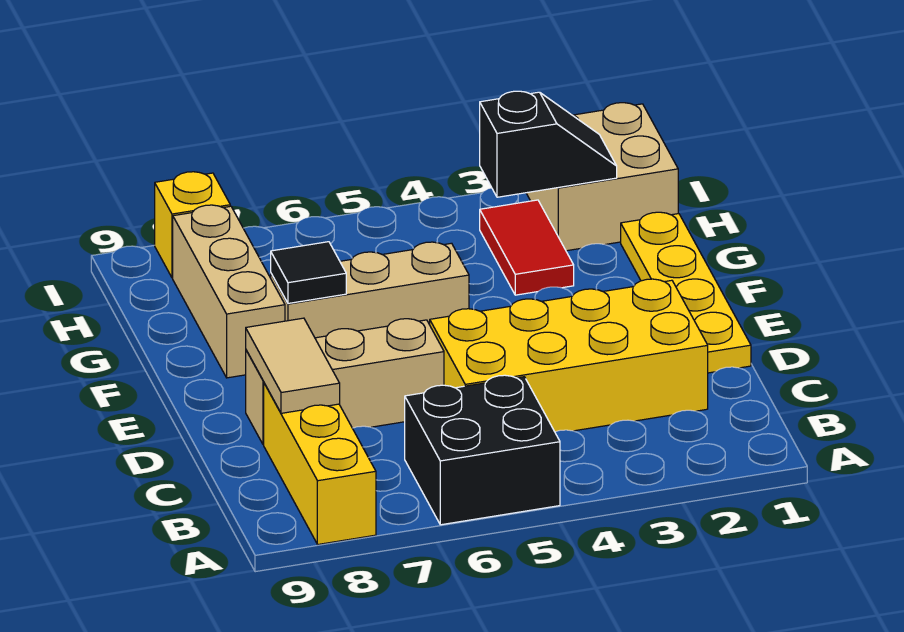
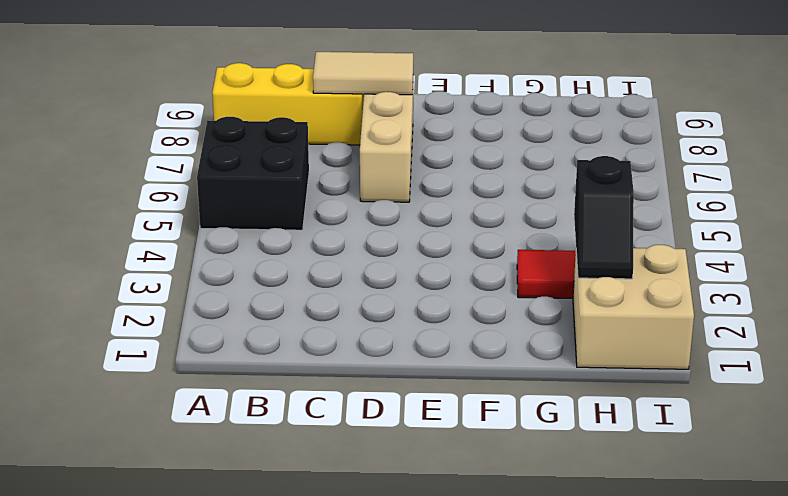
none -> yellow 2x4 brick [430,279,708,432]
none -> yellow 1x4 plate [621,212,751,373]
none -> tan 1x3 brick [271,242,469,338]

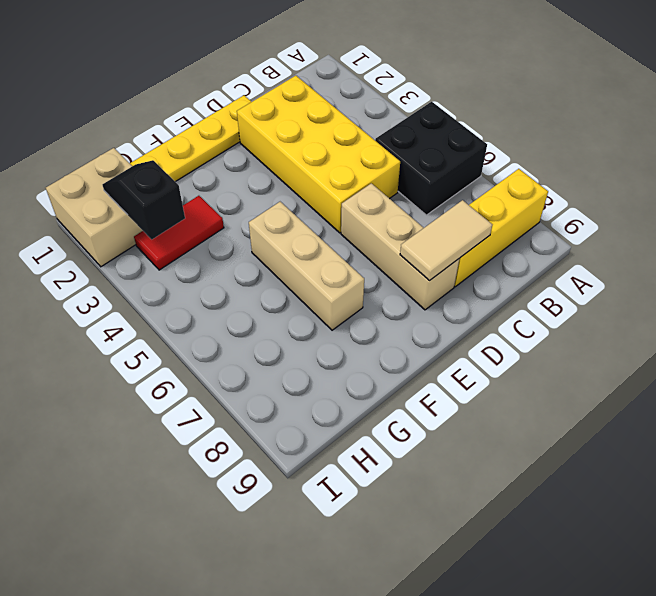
none -> tan 1x3 brick [173,205,285,378]
none -> yellow 1x1 brick [155,172,230,278]
none -> black 1x1 tile [271,242,346,303]

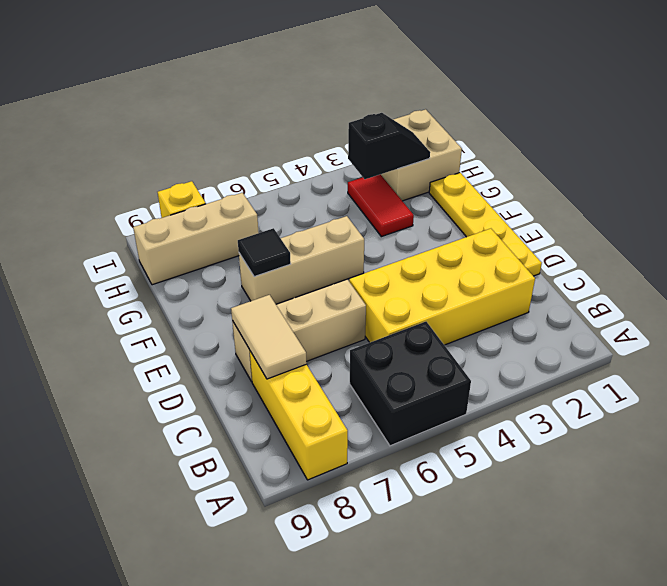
tan 1x3 brick [133,193,259,285] -> tan 1x3 brick turned to [173,205,285,378]

